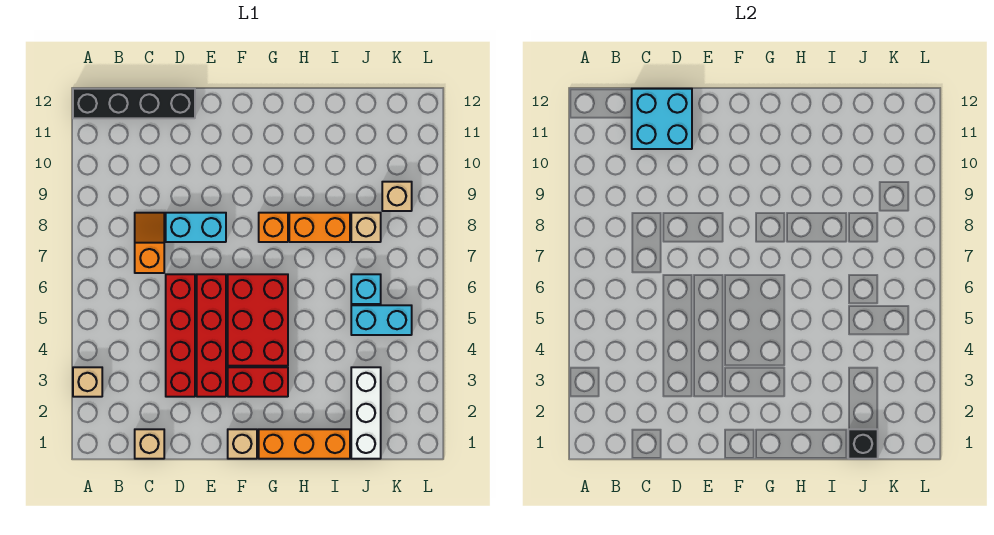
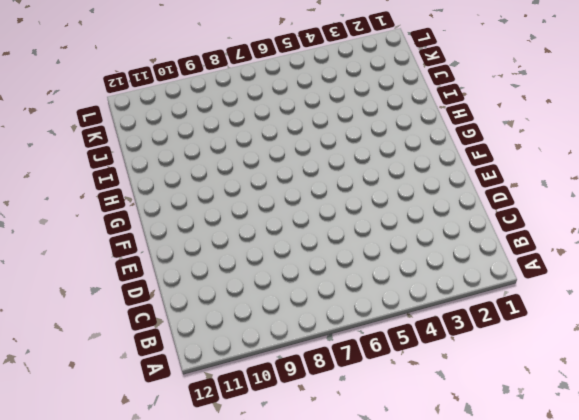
none -> tan 1x1 brick [73,367,102,397]
none -> black 1x4 brick [73,89,195,118]
none -> tan 1x1 brick [135,429,164,459]

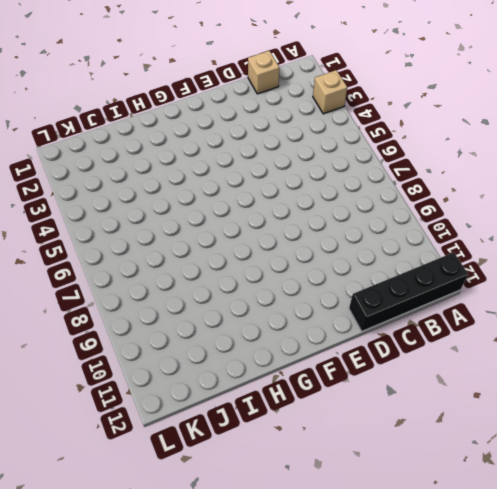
none -> orange 1x2 slope [135,213,164,273]
none -> red 1x4 brick [166,274,195,397]
none -> cyan 1x2 brick [166,213,226,242]

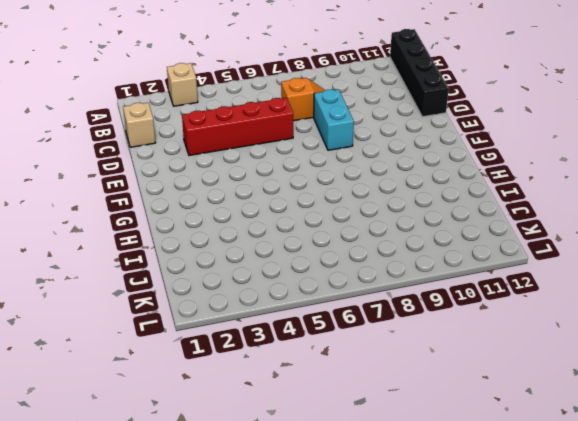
none -> red 1x4 brick [197,274,226,397]
none -> tan 1x1 brick [228,429,257,459]
none -> red 1x2 brick [228,367,288,397]

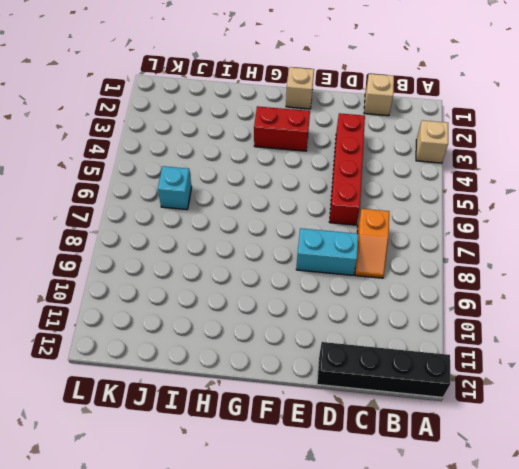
none -> red 1x4 brick [197,274,226,397]
none -> red 2x3 brick [228,274,288,366]
none -> orange 1x3 brick [259,429,350,459]

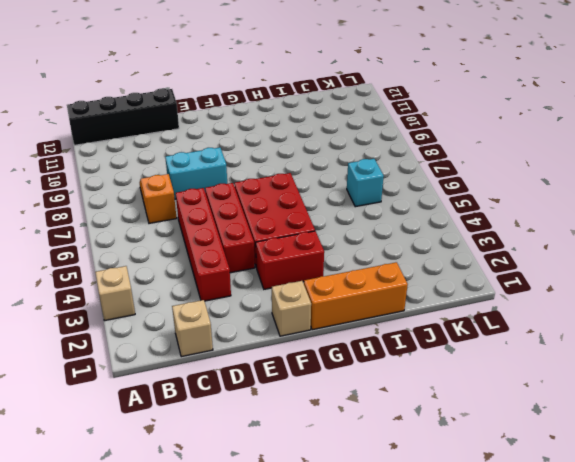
red 1x3 brick [205,183,255,273] -> red 1x4 brick [197,274,226,397]
none -> orange 1x1 brick [259,213,288,242]
none -> orange 1x2 brick [289,213,350,242]
none -> white 1x3 brick [351,367,381,459]

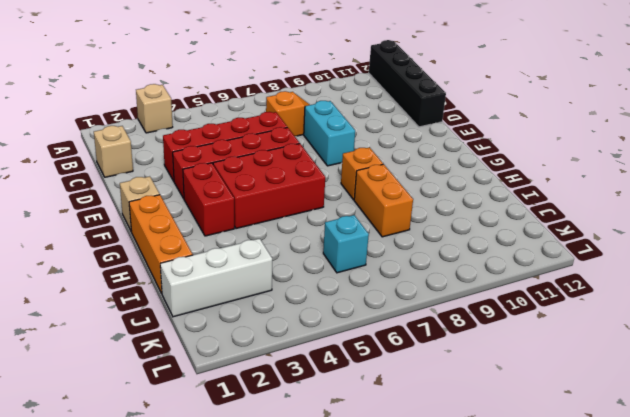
none -> cyan 1x2 brick [351,305,412,335]
none -> tan 1x1 brick [351,213,381,242]
none -> tan 1x1 brick [382,182,412,211]

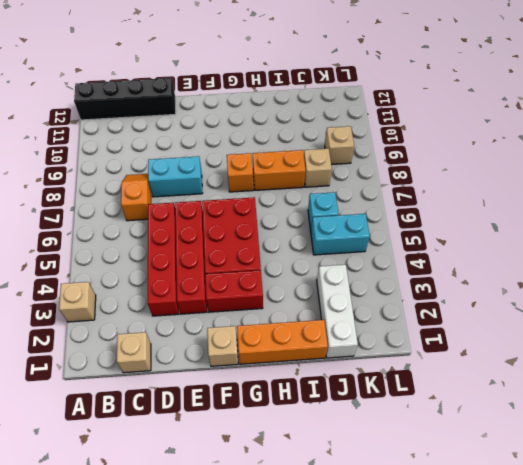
none -> cyan 2x2 brick [632,89,692,149]
none -> black 1x1 brick [848,429,878,459]

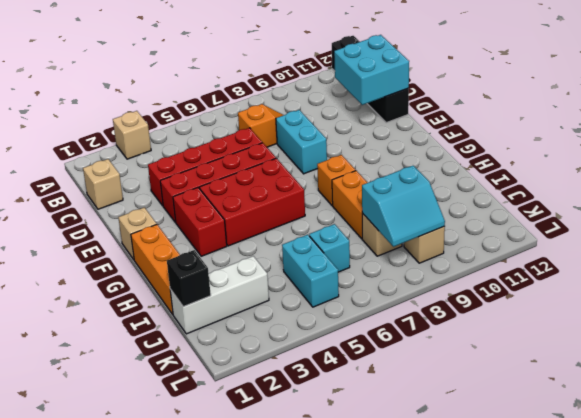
cyan 2x2 slope [362,166,445,247] -> none

